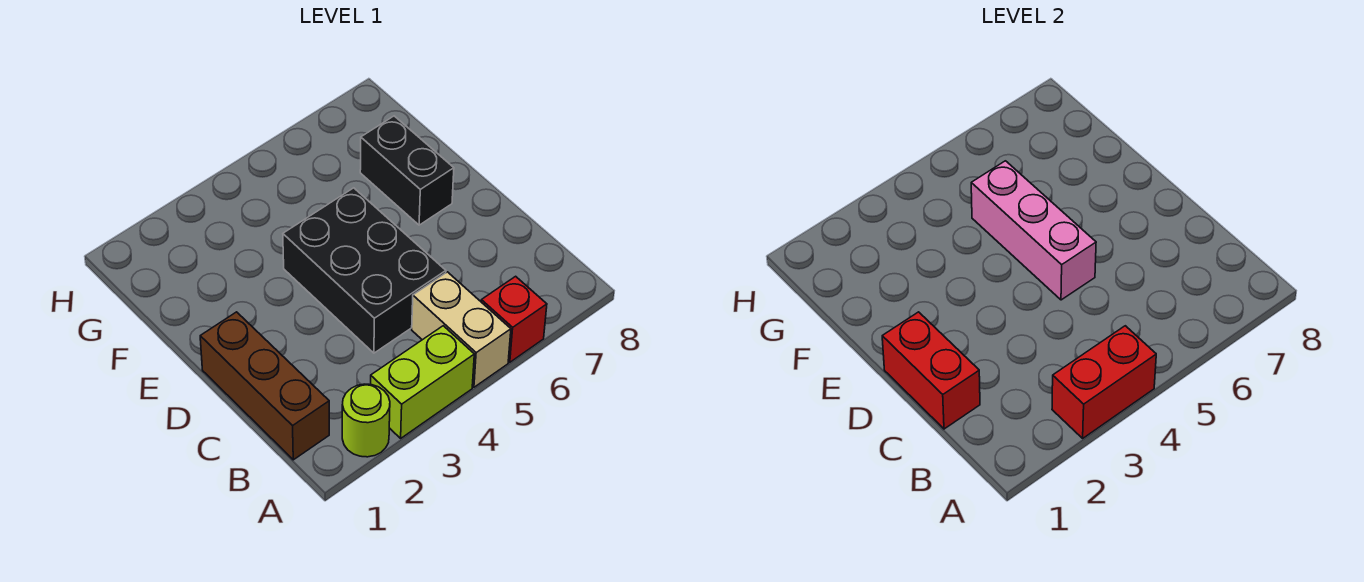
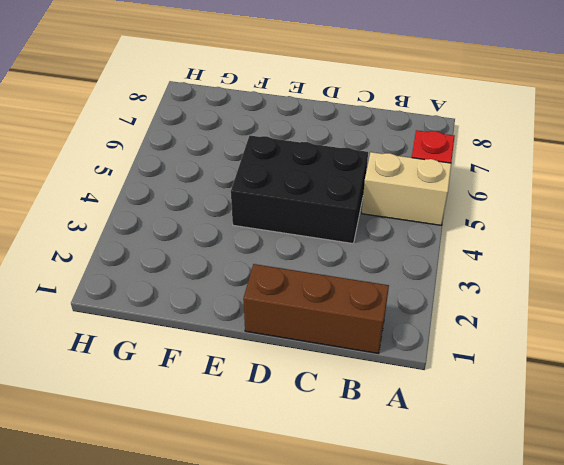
none -> lime 1x1 round brick [342,384,390,457]
none -> lime 1x2 brick [371,326,474,438]

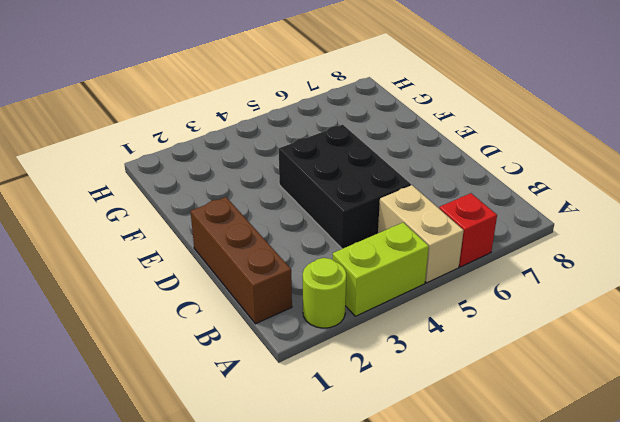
none -> black 1x2 brick [360,116,454,225]
none -> red 1x2 brick [1052,326,1156,438]

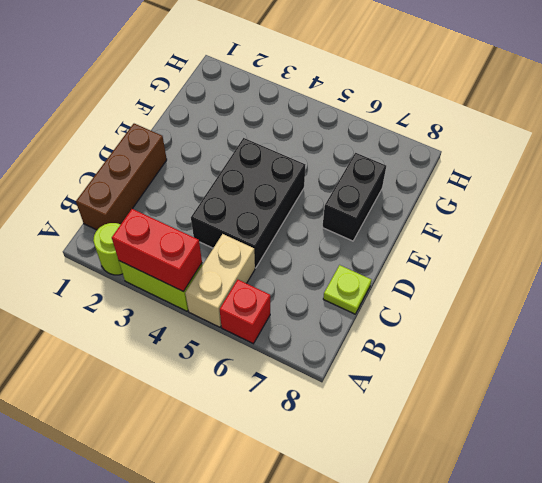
lime 1x1 plate [323,265,371,314] -> none
none -> red 1x2 brick [882,312,980,429]
none -> pink 1x3 brick [971,161,1096,300]

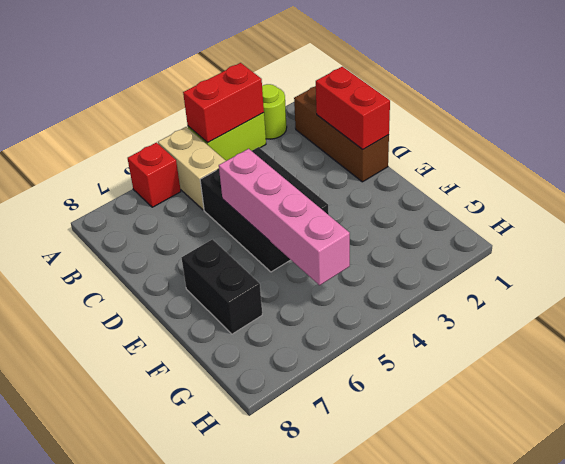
pink 1x4 brick [219,149,350,285] -> pink 1x3 brick [971,161,1096,300]

